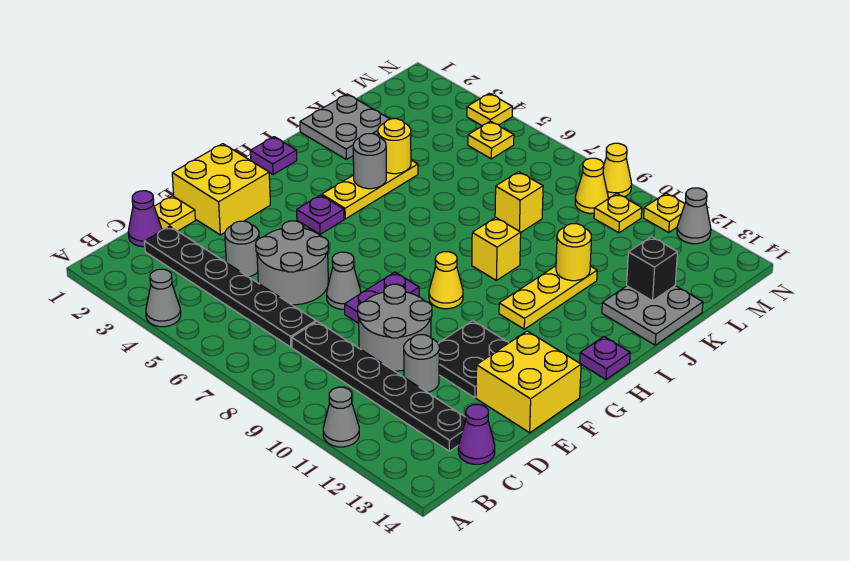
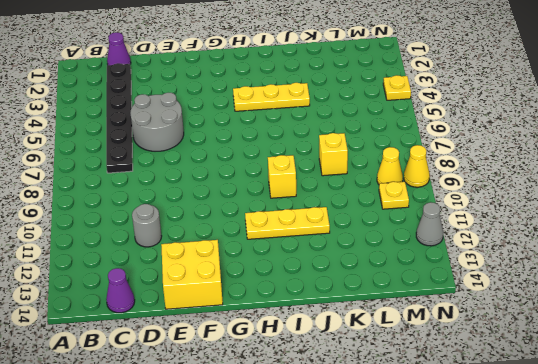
none -> grey 1x1 cone [146,269,181,327]
none -> grey 1x1 cone [323,387,359,447]
none -> black 1x6 plate [292,322,466,451]
none -> yellow 1x1 plate [154,196,195,231]

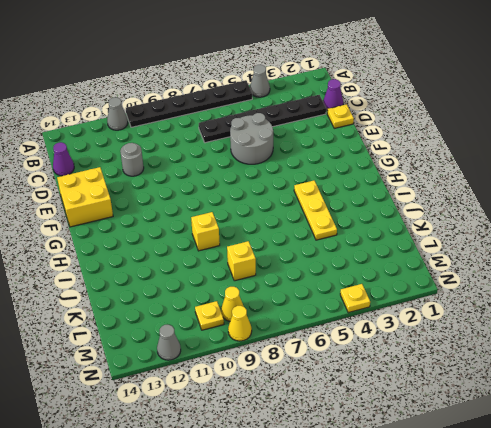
black 1x6 plate [126,80,252,127] -> black 1x6 plate moved to [292,322,466,451]
none -> grey 1x1 round brick [225,221,259,277]
none -> grey 2x2 round brick [358,284,432,371]
none -> yellow 2x2 brick [172,144,270,235]
none -> grey 1x1 cone [327,252,361,309]

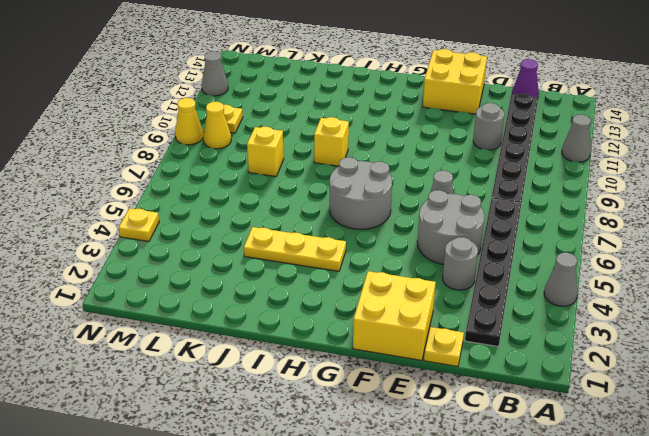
grey 2x2 round brick [330,157,392,229] -> grey 2x2 round brick moved to [358,284,432,371]
none -> purple 1x1 cone [128,191,162,247]
none -> purple 1x2 plate [345,272,419,323]
none -> black 2x2 plate [438,321,509,397]
none -> purple 1x1 plate [297,195,344,234]

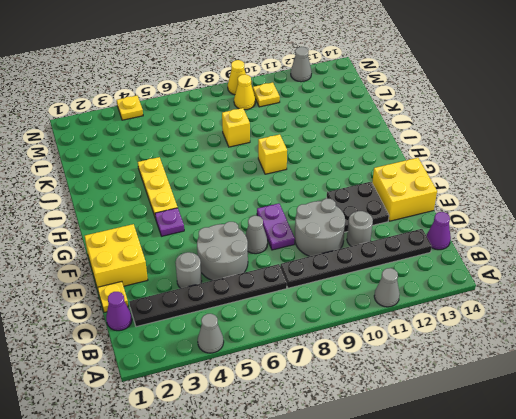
none -> yellow 1x1 cone [429,252,463,309]
none -> purple 1x1 plate [250,137,297,175]
none -> yellow 1x3 plate [499,266,597,329]
none -> purple 1x1 plate [580,337,630,379]

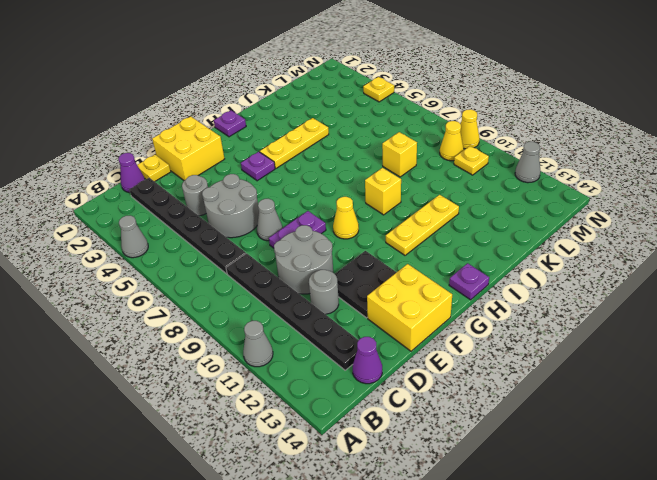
none -> grey 2x2 plate [300,94,390,159]
none -> grey 2x2 plate [602,286,703,345]
none -> yellow 1x1 plate [468,121,514,159]
none -> yellow 1x1 plate [644,193,685,232]

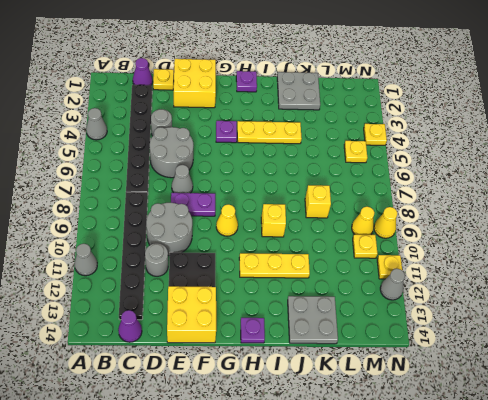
none -> grey 1x1 round brick [353,133,386,189]
none -> yellow 1x1 round brick [378,119,411,174]
none -> yellow 1x1 round brick [556,224,591,281]
none -> black 1x1 brick [627,237,677,301]

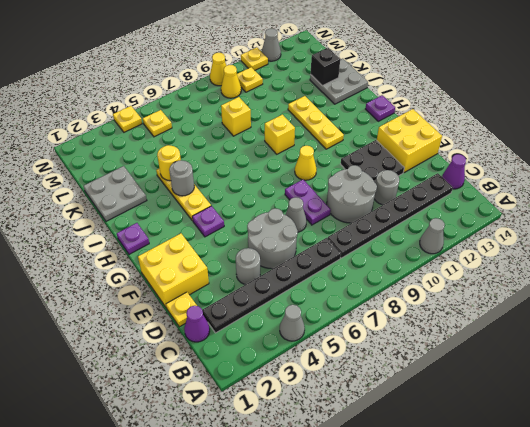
none -> yellow 1x1 round brick [556,224,591,281]

